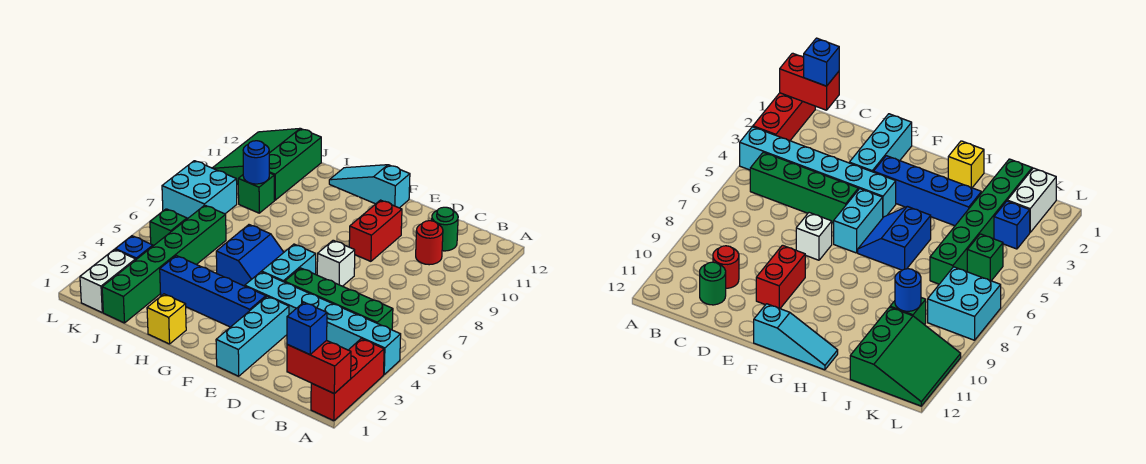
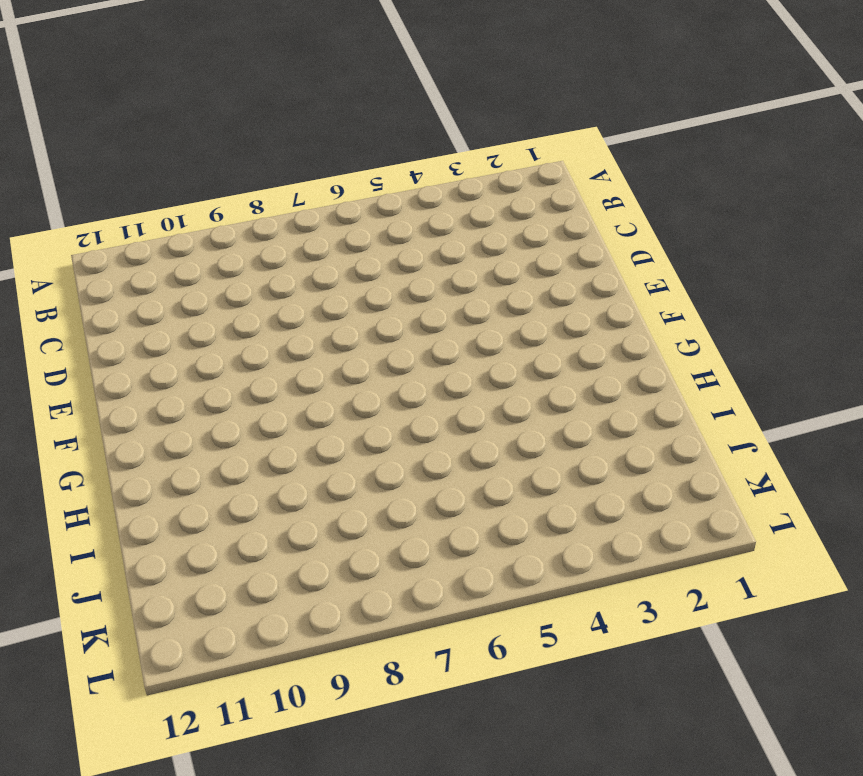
none -> red 1x3 brick [311,339,384,421]
none -> cyan 1x6 brick [245,272,401,374]
none -> green 1x4 brick [285,268,393,330]

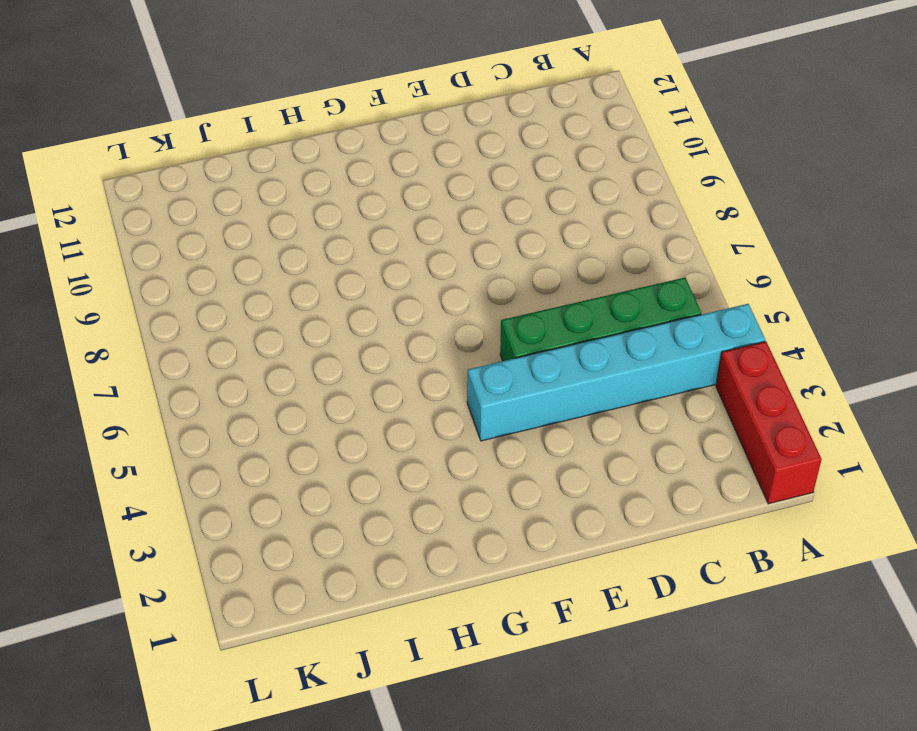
none -> red 1x1 round brick [416,221,443,265]
none -> green 1x1 round brick [432,207,458,251]
none -> cyan 1x3 brick [216,296,289,376]

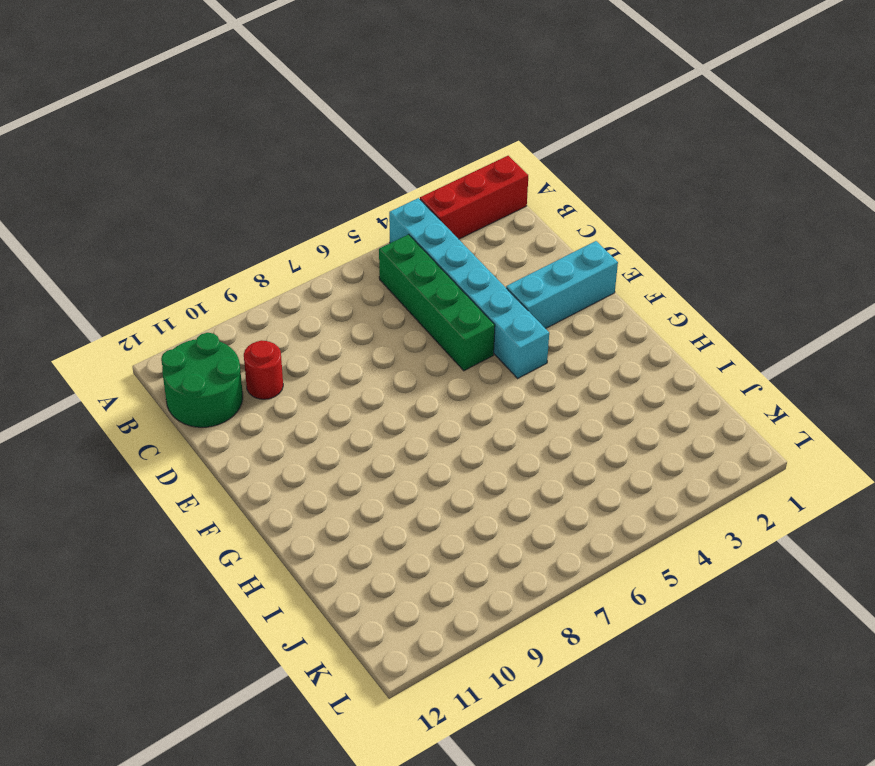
green 2x2 round brick [161,333,243,427] -> green 1x1 round brick [432,207,458,251]
none -> white 1x1 brick [317,240,355,286]
none -> red 1x2 brick [349,200,402,261]
none -> blue 1x4 brick [160,256,266,327]

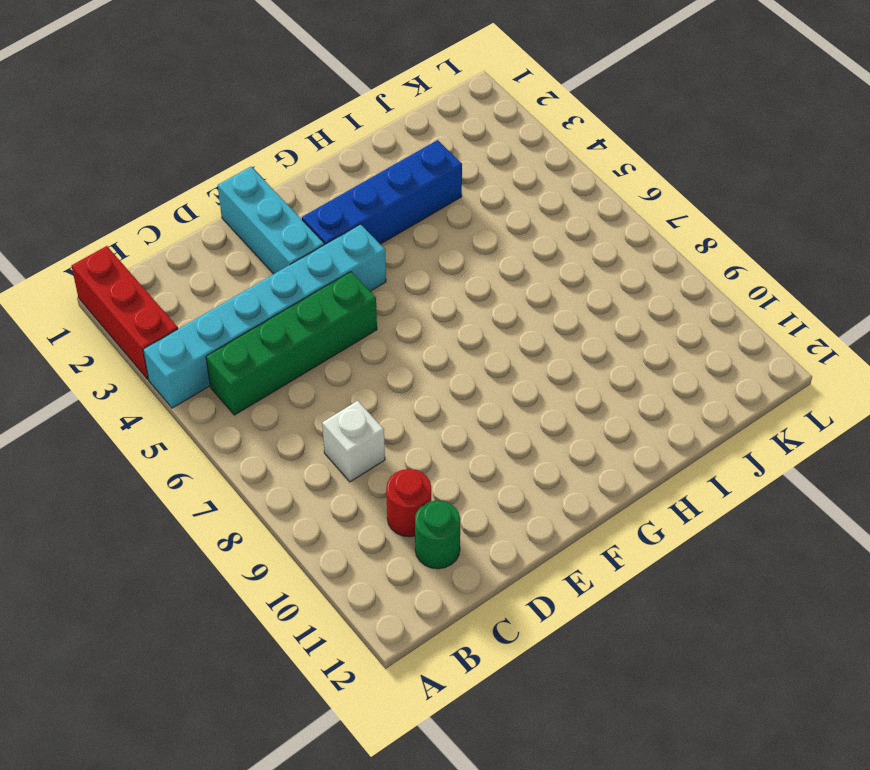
white 1x1 brick [322,401,385,482] -> white 1x1 brick moved to [317,240,355,286]
none -> red 1x2 brick [349,200,402,261]
none -> cyan 1x2 brick [262,244,316,282]
none -> cyan 1x3 slope [329,165,410,208]

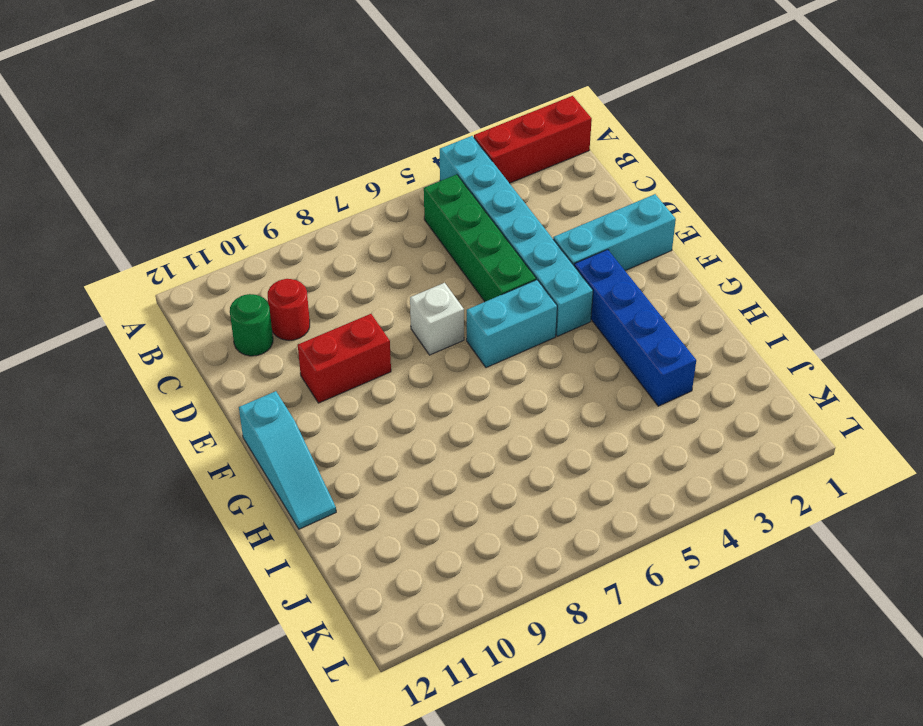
none -> blue 2x2 slope [216,225,284,286]
none -> yellow 1x1 brick [147,294,186,344]
none -> green 1x6 brick [102,205,226,323]

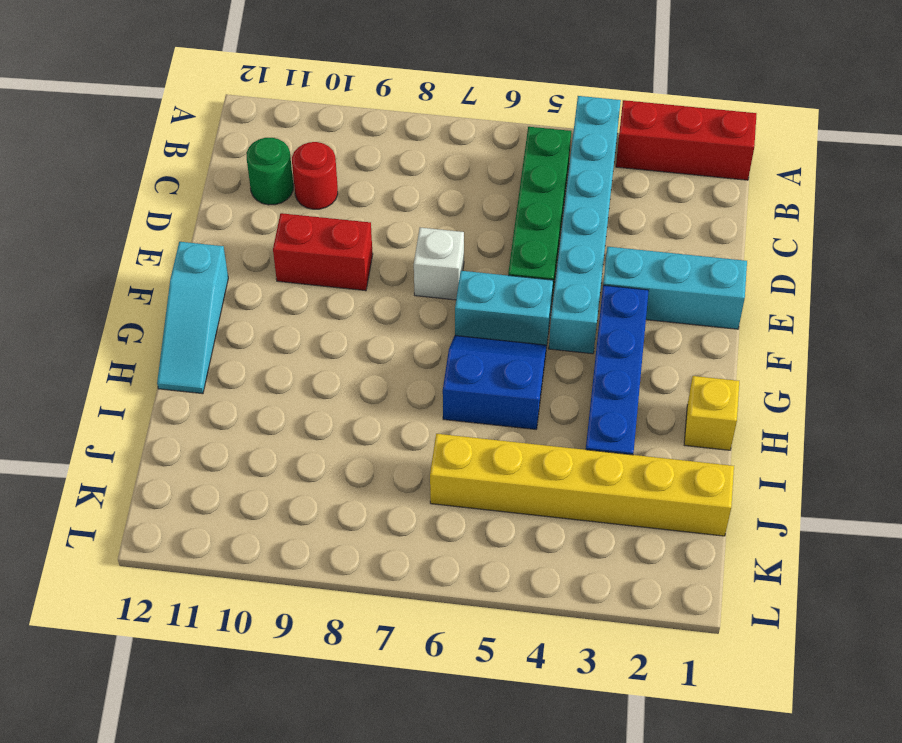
yellow 1x6 brick [430,434,734,536] -> green 1x6 brick [102,205,226,323]
none -> green 1x1 brick [238,173,274,213]
none -> green 3x3 slope [213,128,321,200]
none -> white 1x2 brick [80,249,136,312]

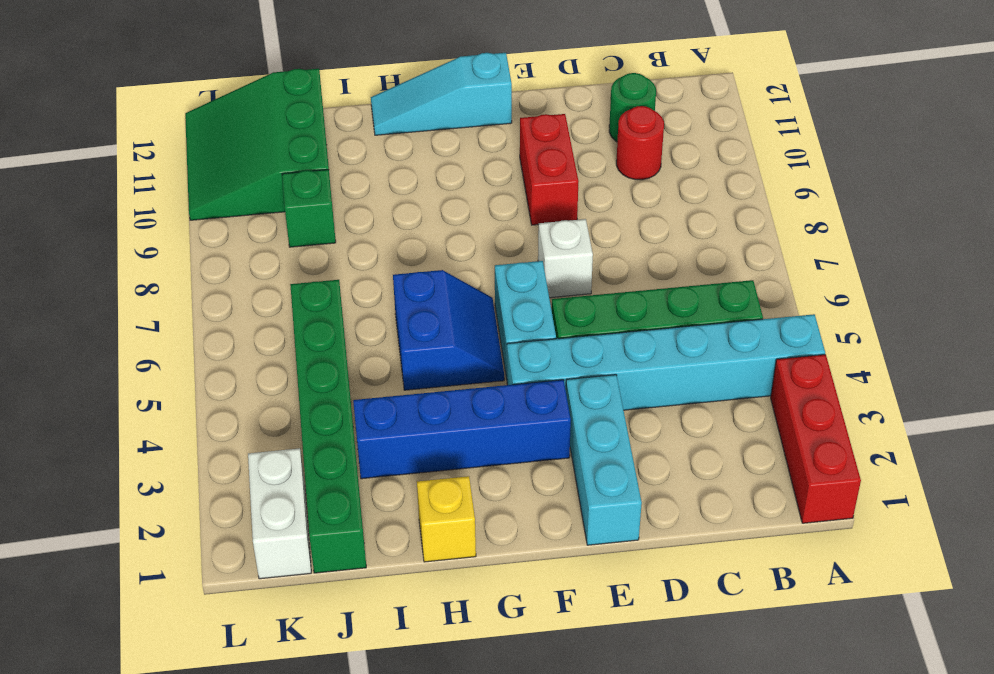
none -> blue 1x1 brick [115,236,153,259]
none -> green 1x1 brick [150,209,187,246]
none -> cyan 2x2 brick [162,161,237,219]

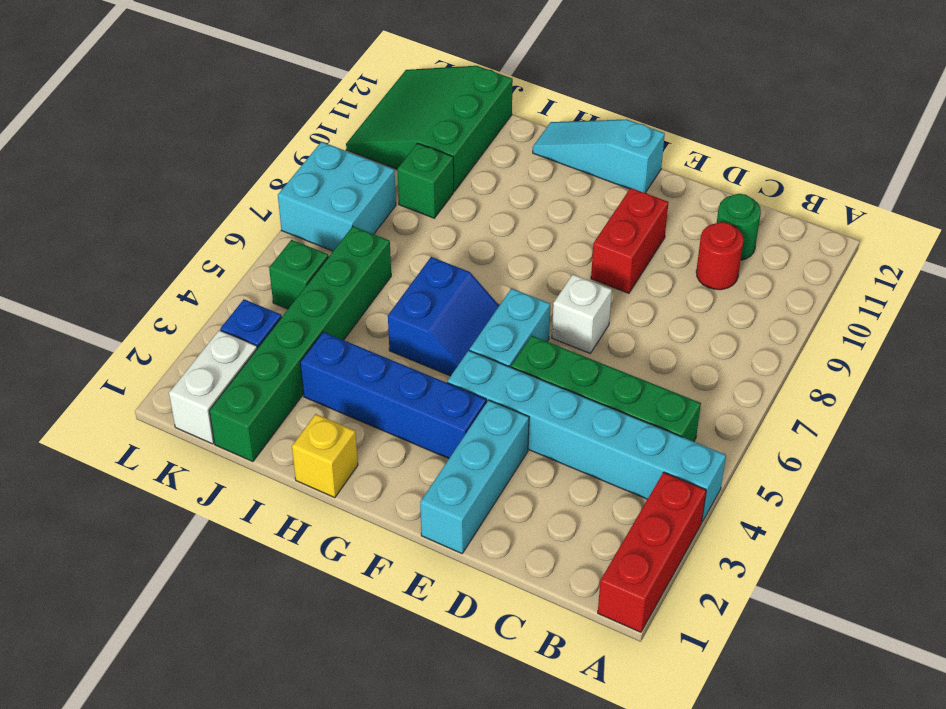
none -> red 1x2 brick [287,340,351,394]
none -> blue 1x1 round brick [243,141,269,184]
none -> blue 1x1 brick [287,302,327,355]

